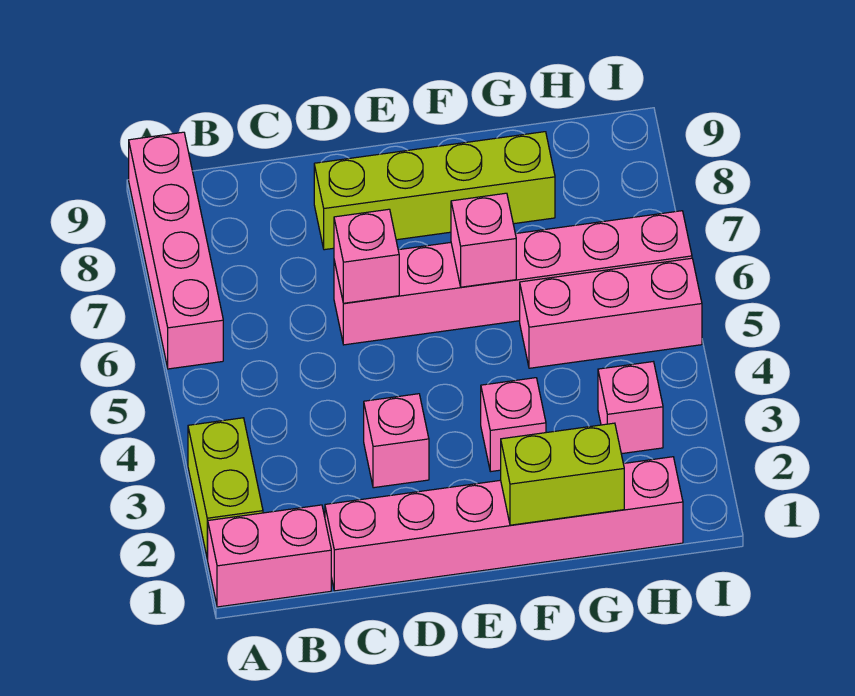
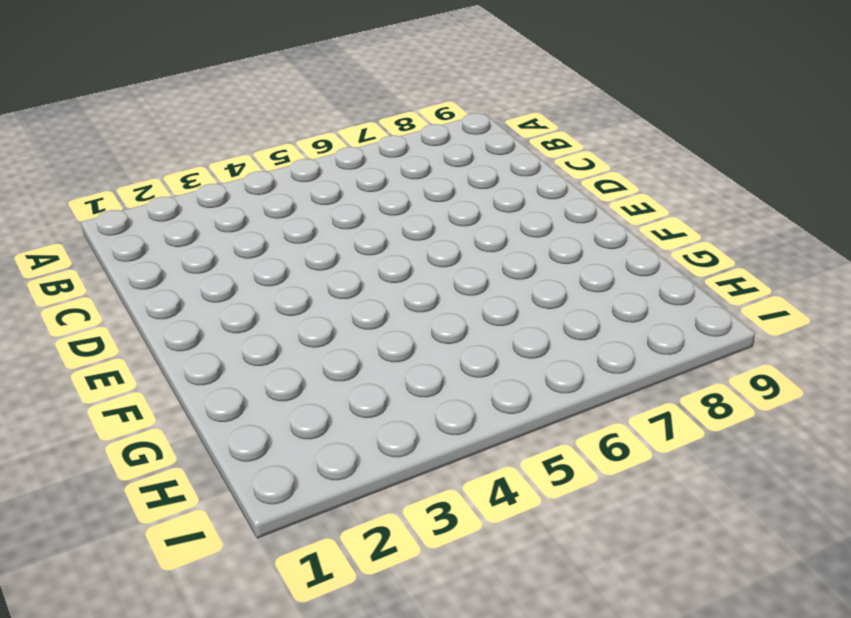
none -> pink 1x2 brick [208,505,331,607]
none -> lime 1x2 brick [188,418,263,559]
none -> pink 1x4 brick [129,132,223,369]

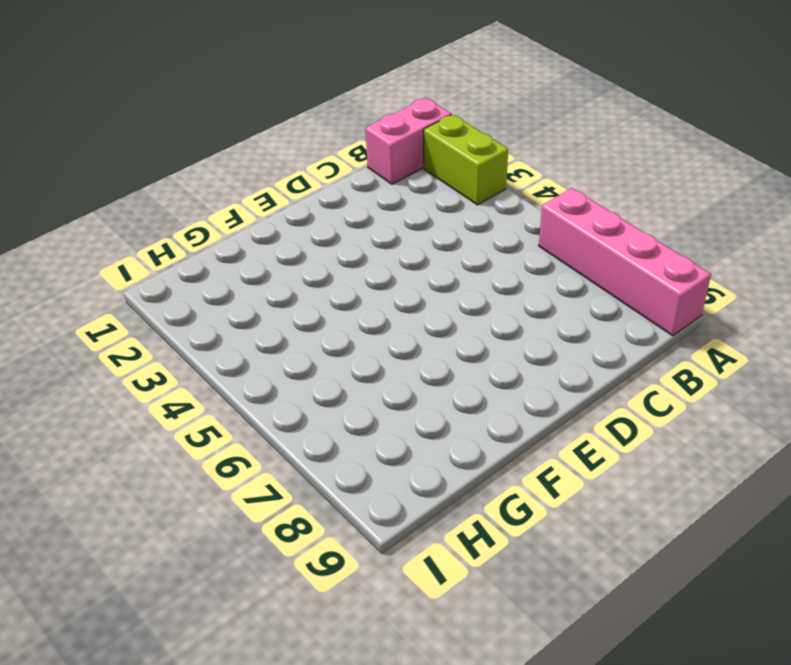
none -> pink 1x6 brick [325,457,683,591]
none -> pink 1x1 brick [364,394,429,488]
none -> pink 1x6 brick [334,211,692,345]

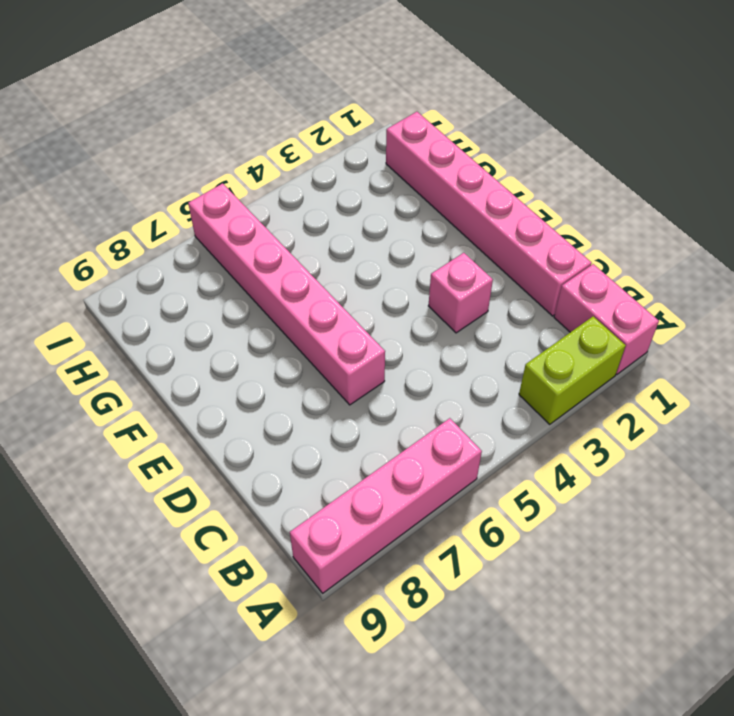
none -> lime 1x4 brick [314,132,555,250]
none -> pink 1x1 brick [481,378,546,472]
none -> pink 1x3 brick [520,258,702,368]

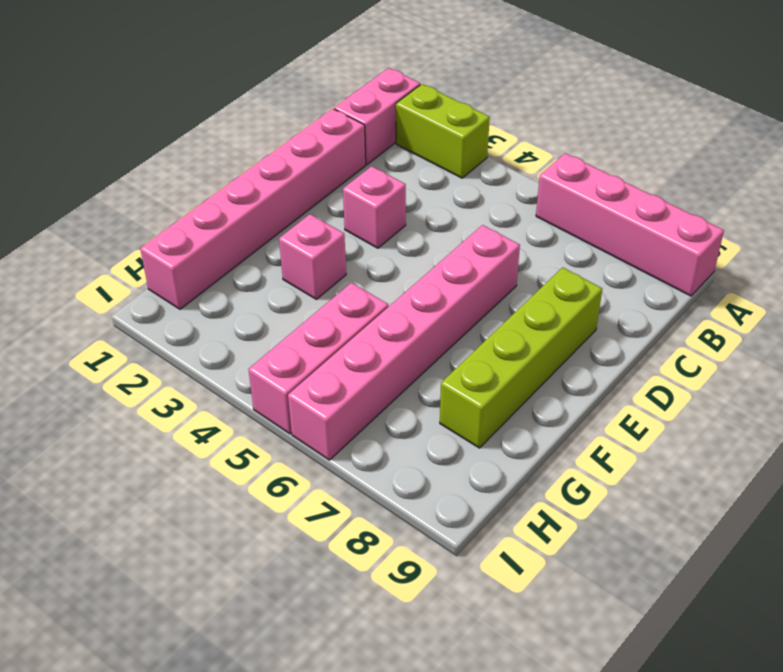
none -> pink 1x1 brick [598,362,663,454]
none -> pink 1x1 brick [334,209,399,303]
none -> lime 1x2 brick [501,423,624,525]

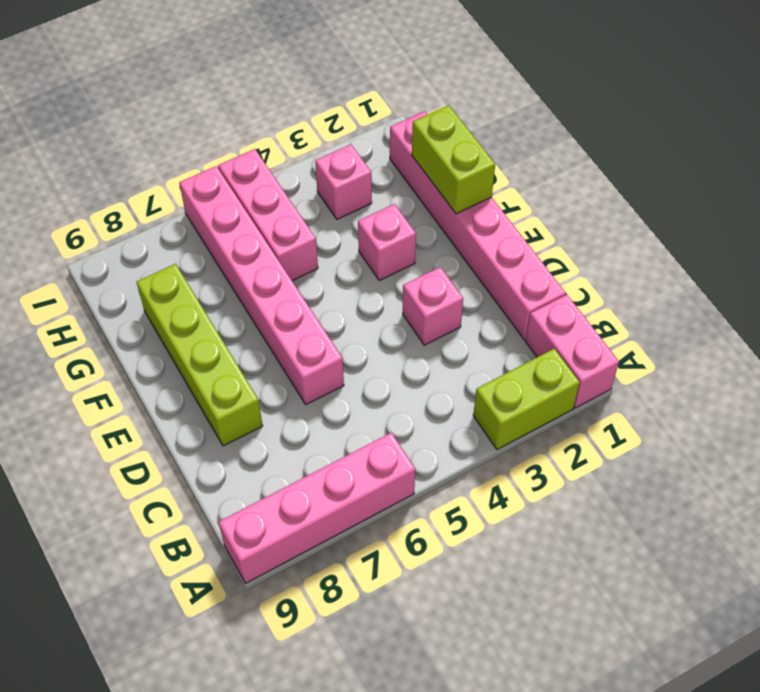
none -> pink 1x1 brick [334,209,399,303]
none -> pink 1x1 brick [451,193,516,287]

